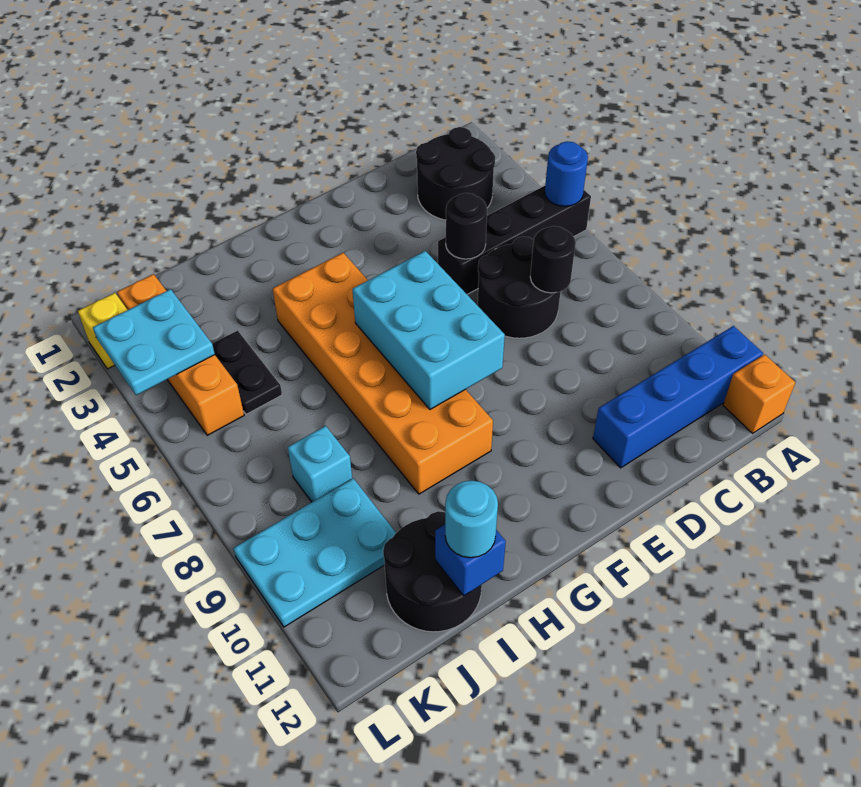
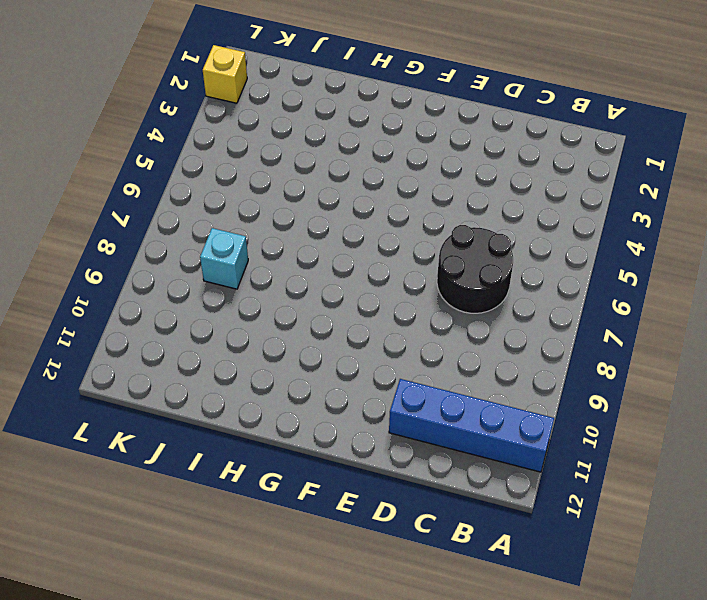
none -> black 1x4 brick [438,186,591,294]
none -> orange 1x1 brick [723,354,795,433]
none -> black 2x2 round brick [416,127,495,220]

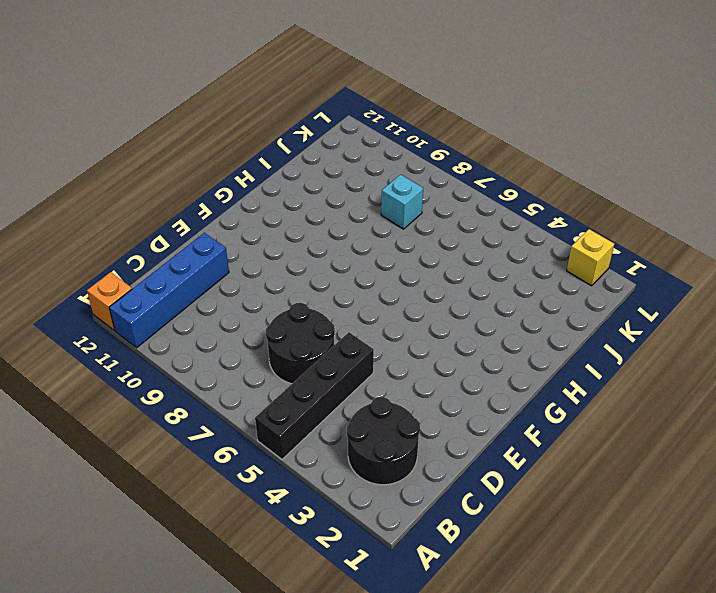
none -> orange 2x6 brick [273,253,493,494]
none -> black 2x2 round brick [383,511,482,632]
none -> black 1x2 plate [212,330,282,414]

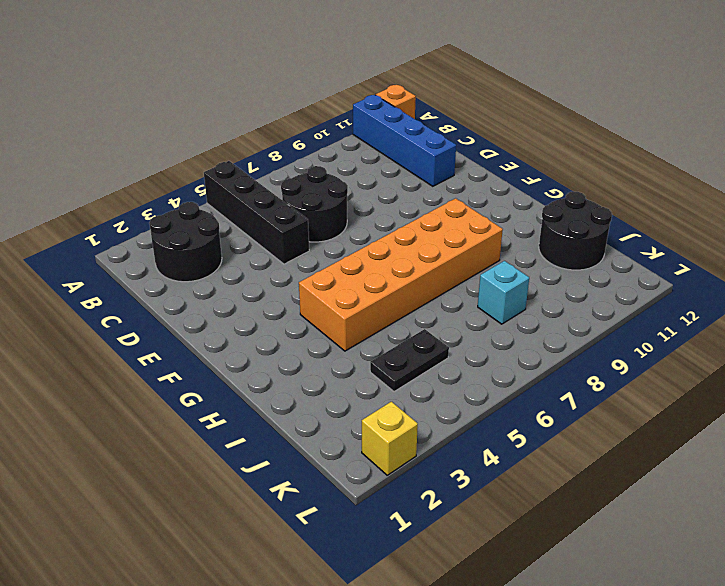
none -> cyan 2x3 plate [233,478,396,627]
none -> orange 1x4 brick [117,274,244,435]
none -> blue 1x1 round brick [545,141,588,206]

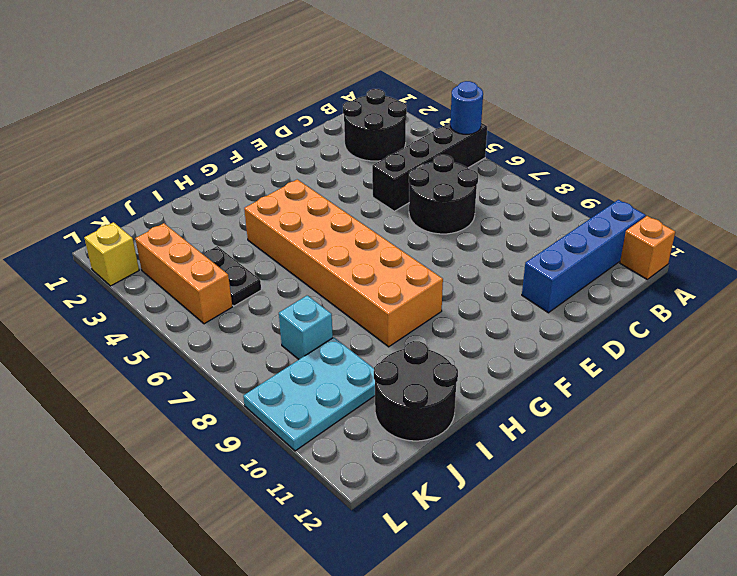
orange 1x3 brick [135,223,232,324] -> orange 1x4 brick [117,274,244,435]
none -> black 1x1 round brick [530,226,576,293]
none -> black 1x1 round brick [446,193,487,259]
none -> cyan 2x3 brick [352,251,505,409]

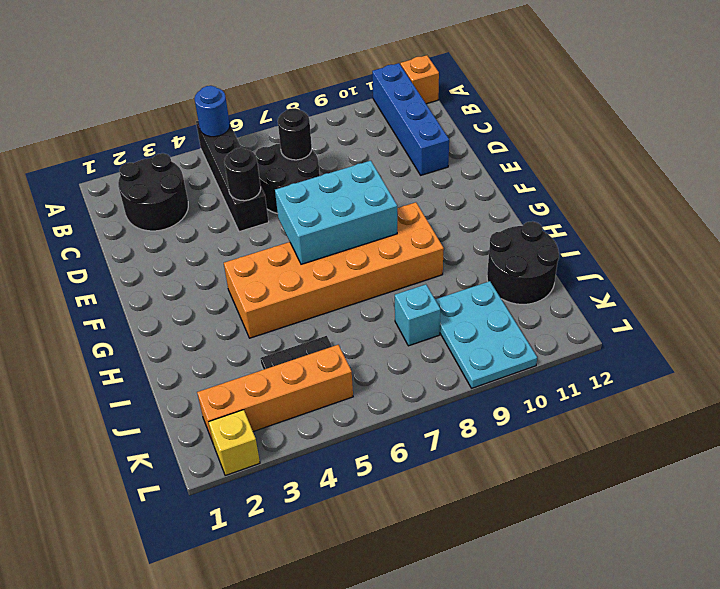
none -> blue 1x1 brick [435,525,506,596]
none -> cyan 2x2 plate [93,289,215,395]
none -> cyan 1x1 round brick [445,481,498,558]

